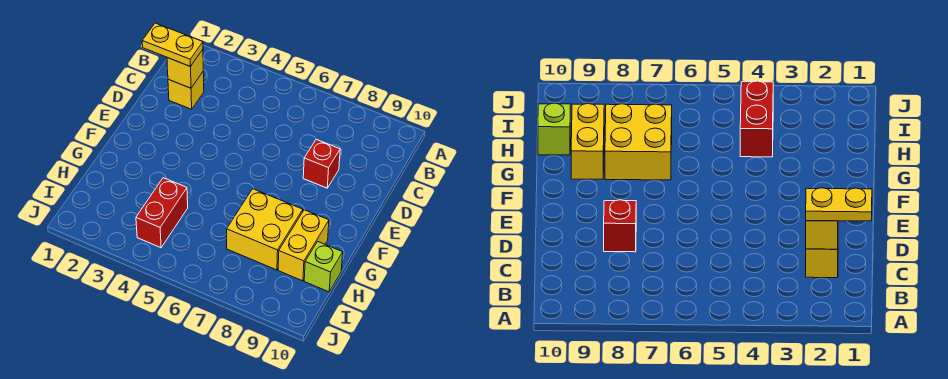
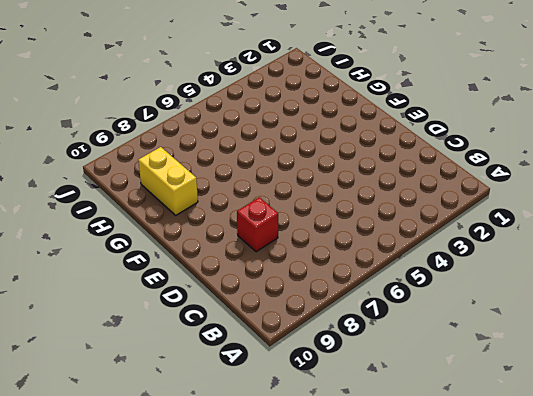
none -> yellow 1x1 brick [168,72,204,109]
none -> yellow 2x2 brick [227,189,303,270]

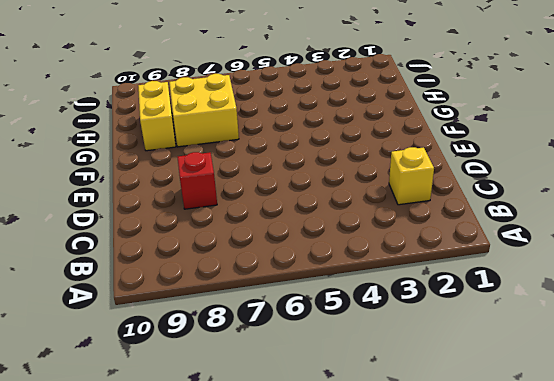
none -> red 1x2 brick [136,178,188,248]
none -> lime 1x1 brick [304,242,343,292]

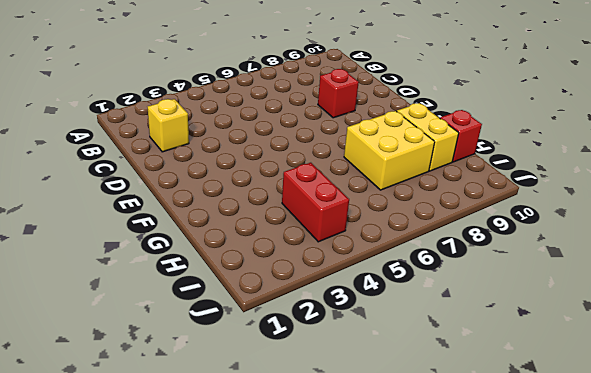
red 1x1 brick [440,110,482,162] -> lime 1x1 brick [304,242,343,292]
none -> yellow 1x1 brick [167,50,203,88]
none -> yellow 1x2 plate [142,23,203,67]

